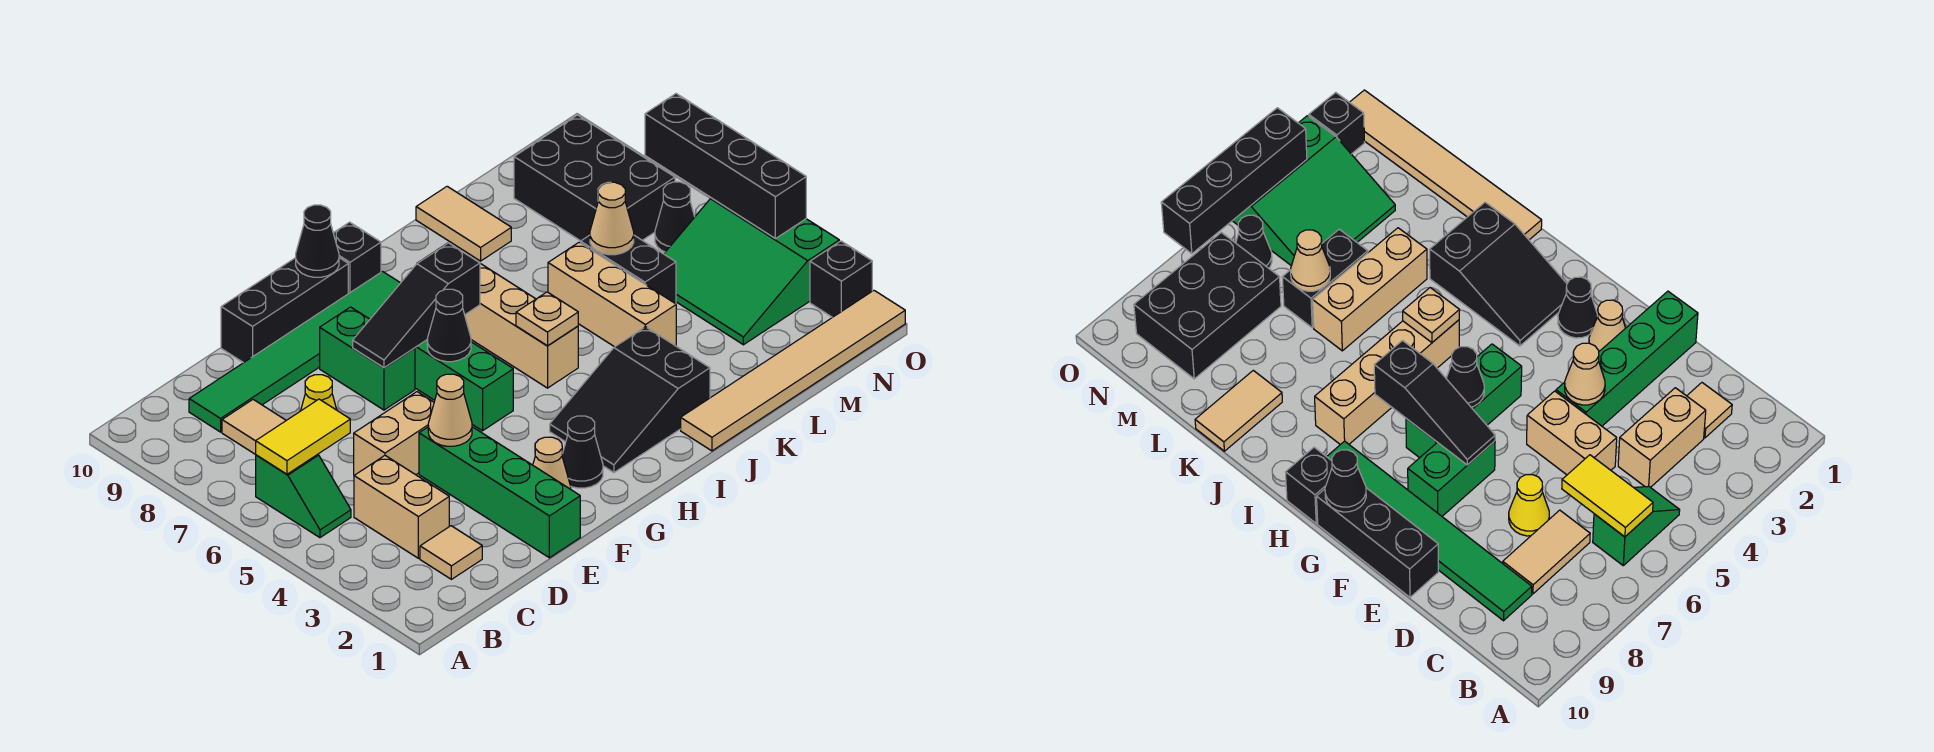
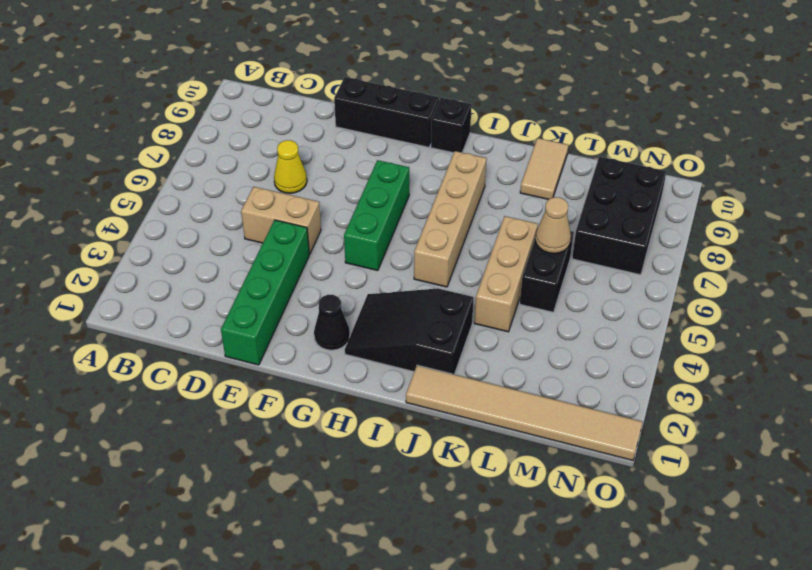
none -> green 1x2 slope [256,454,351,538]
none -> tan 1x1 tile [420,526,482,579]
none -> tan 1x2 brick [354,456,449,558]
none -> tan 1x2 tile [222,400,286,455]

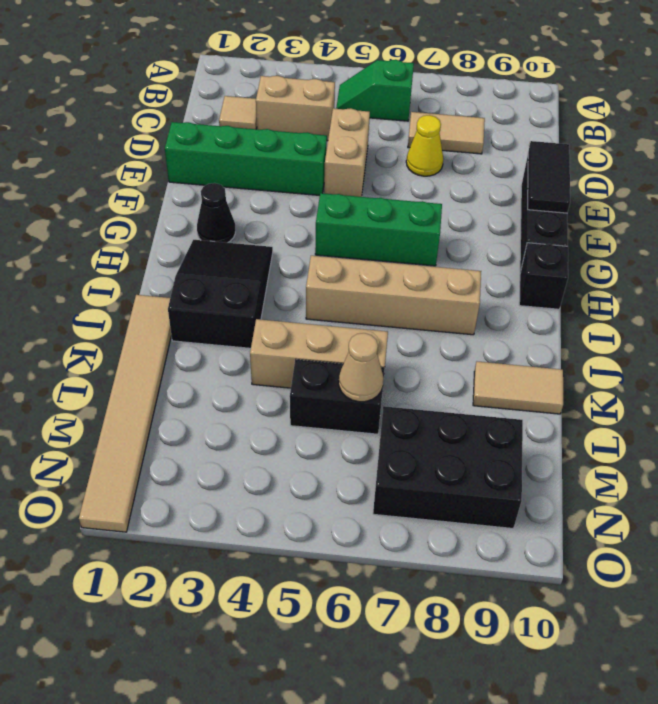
black 1x2 tile [528,141,570,213] -> none
none -> green 1x6 tile [189,272,400,432]
none -> tan 1x1 cone [533,437,571,489]
none -> green 1x2 brick [320,307,415,410]
none -> green 3x3 slope [664,198,839,345]

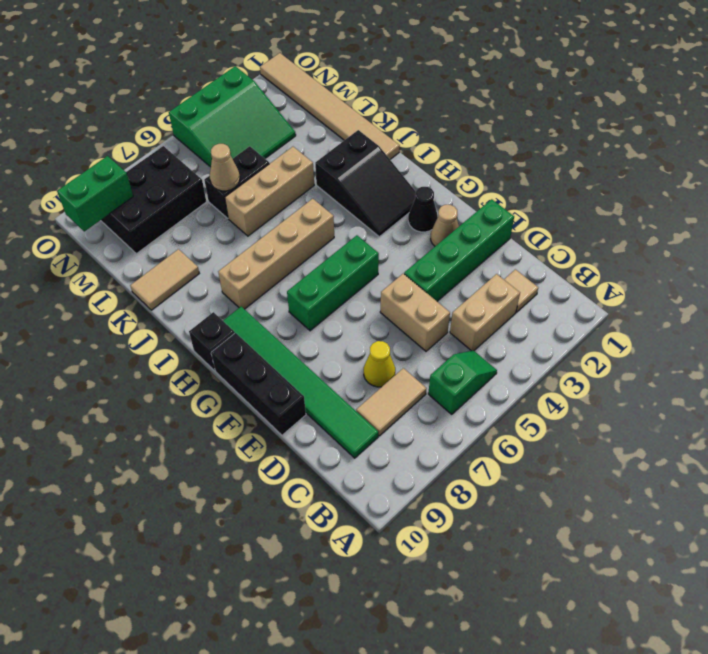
green 1x2 brick [57,156,133,232] -> green 1x2 brick moved to [320,307,415,410]
none -> black 1x1 cone [655,182,695,252]
none -> black 1x1 brick [810,241,872,317]
none -> yellow 1x2 tile [256,399,350,474]
none -> tan 1x1 cone [428,374,472,446]

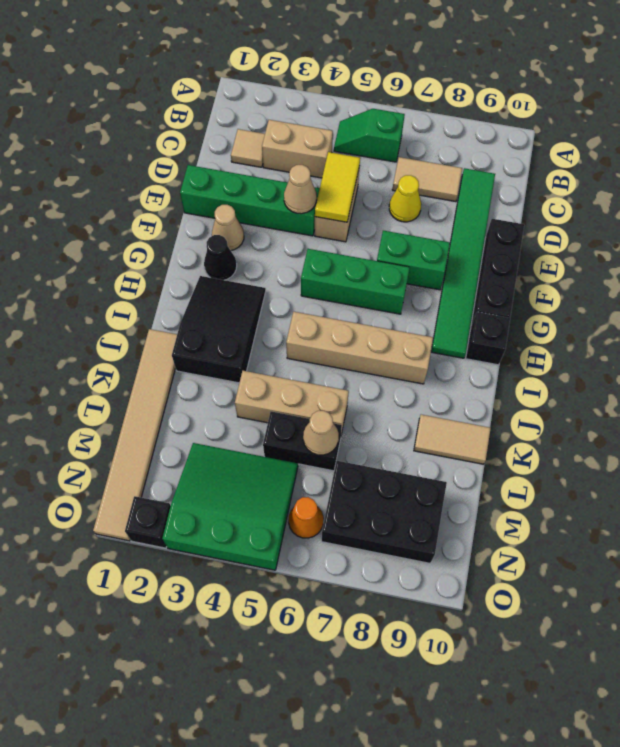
yellow 1x2 tile [315,152,360,222] -> yellow 1x2 tile moved to [256,399,350,474]
orange 1x1 cone [288,497,324,538] -> black 1x1 cone [655,182,695,252]
none -> black 1x3 slope [353,243,480,368]
none -> black 1x1 cone [427,289,471,362]
none -> black 1x1 cone [296,205,339,277]
none -> tan 1x1 plate [516,292,578,346]

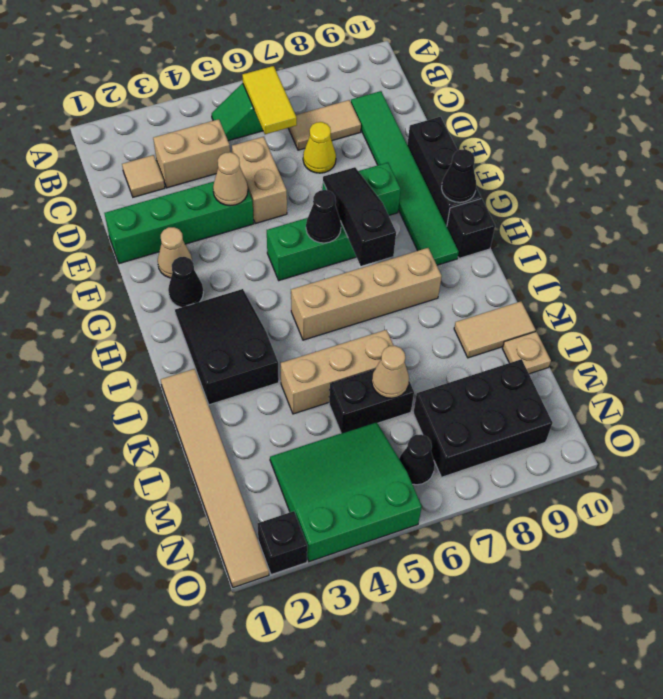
tan 1x1 plate [502,332,551,374] -> tan 1x1 plate moved to [516,292,578,346]
none -> black 1x4 brick [645,94,806,239]

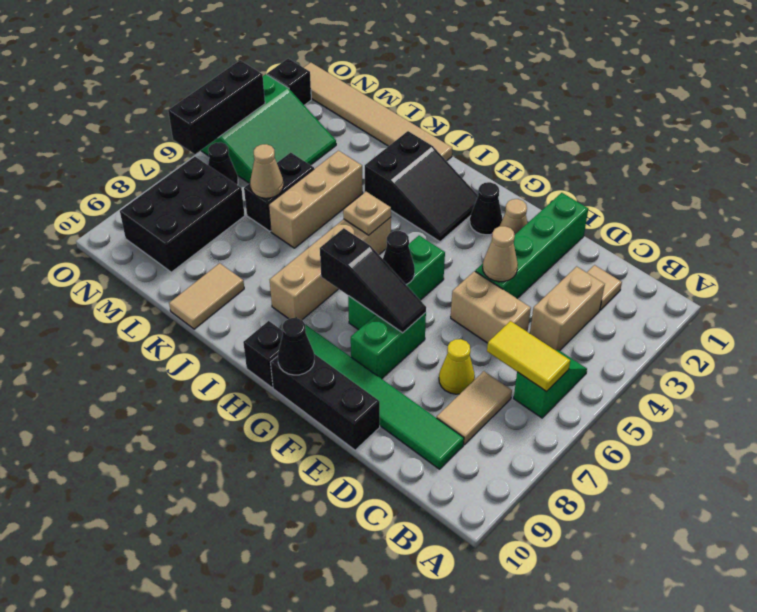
black 1x3 brick [168,60,265,154] -> black 1x4 brick [645,94,806,239]

